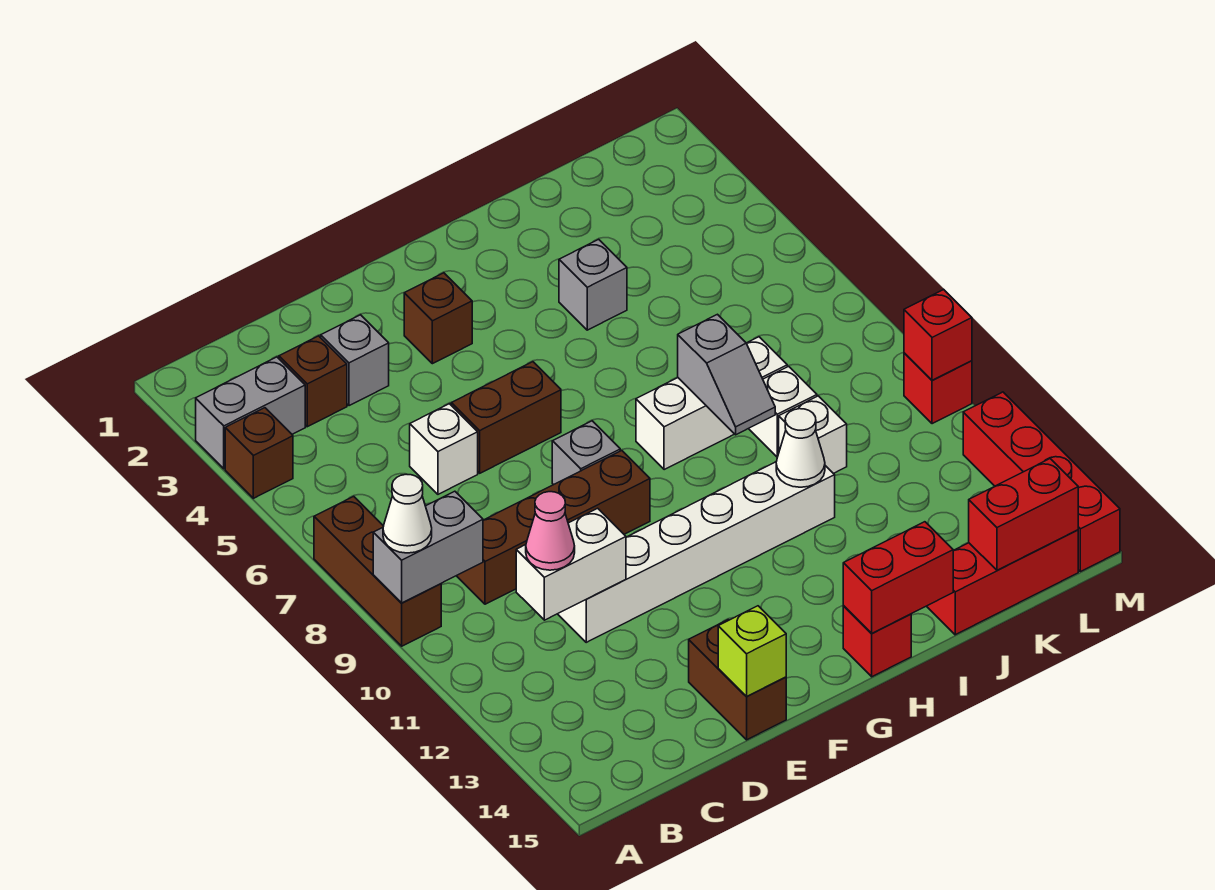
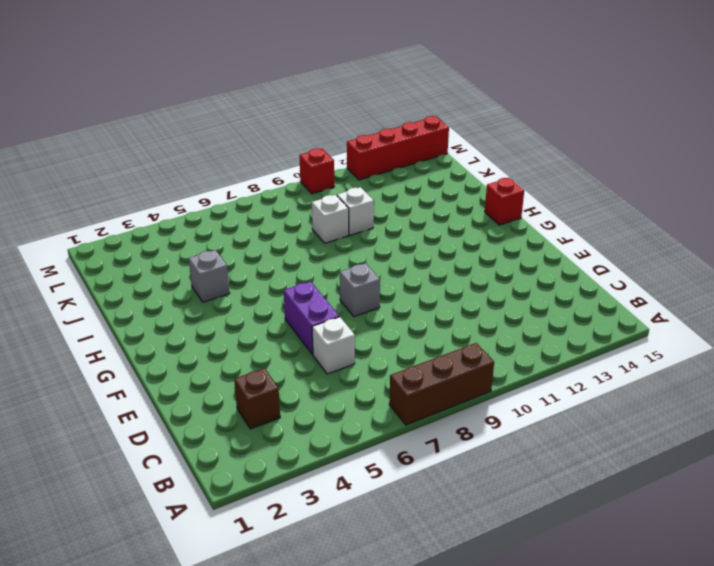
purple 1x2 brick [284,281,339,355] -> brown 1x2 brick [451,362,561,473]
none -> grey 1x2 brick [196,357,305,469]
none -> brown 1x1 brick [225,408,293,498]
none -> brown 1x4 brick [457,451,650,604]
none -> grey 1x1 brick [321,315,389,406]

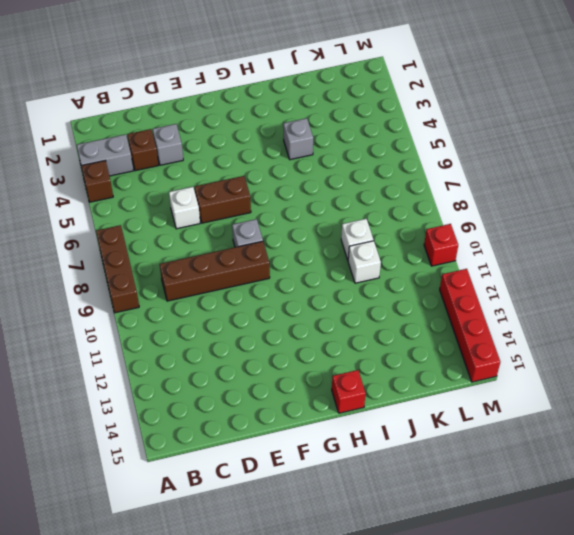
none -> white 1x6 brick [558,462,835,642]
none -> brown 1x2 brick [689,620,786,740]
none -> brown 1x1 brick [404,273,472,364]
none -> white 1x3 brick [636,337,787,470]

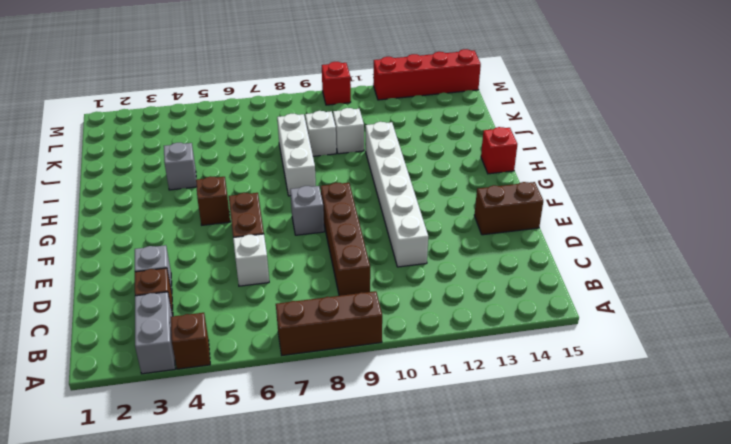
brown 1x1 brick [196,176,230,225] -> brown 1x1 brick moved to [404,273,472,364]
none -> red 1x3 brick [927,530,1078,635]
none -> grey 1x2 brick [373,491,483,603]
none -> white 1x2 brick [516,508,626,620]
none -> lime 1x1 brick [718,606,786,697]

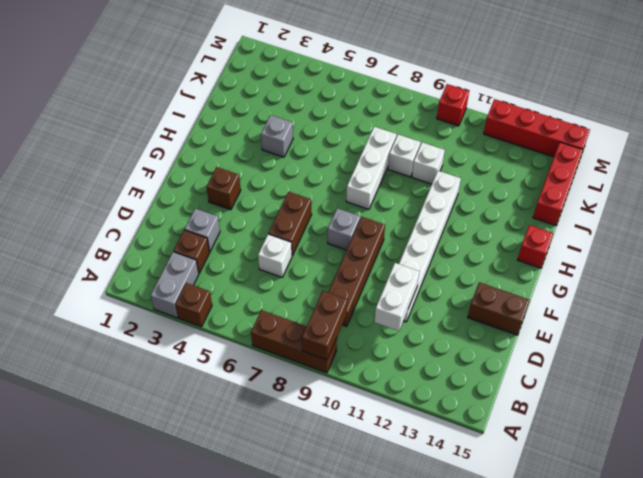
brown 1x2 brick [302,291,347,360] -> grey 1x2 brick [373,491,483,603]
none -> lime 1x1 brick [718,606,786,697]
none -> red 1x2 brick [843,522,953,633]
none -> grey 1x2 slope [678,314,775,435]
none -> white 1x1 cone [776,409,825,487]

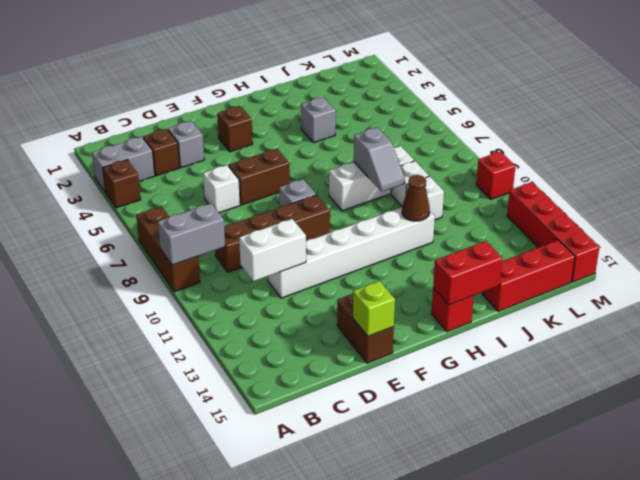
brown 1x1 cone [402,175,430,221] -> white 1x1 cone [776,409,825,487]
none -> red 1x2 brick [969,459,1078,570]
none -> red 1x1 brick [904,290,972,380]
none -> white 1x1 cone [383,474,432,553]
none -> pink 1x1 cone [526,492,575,570]

